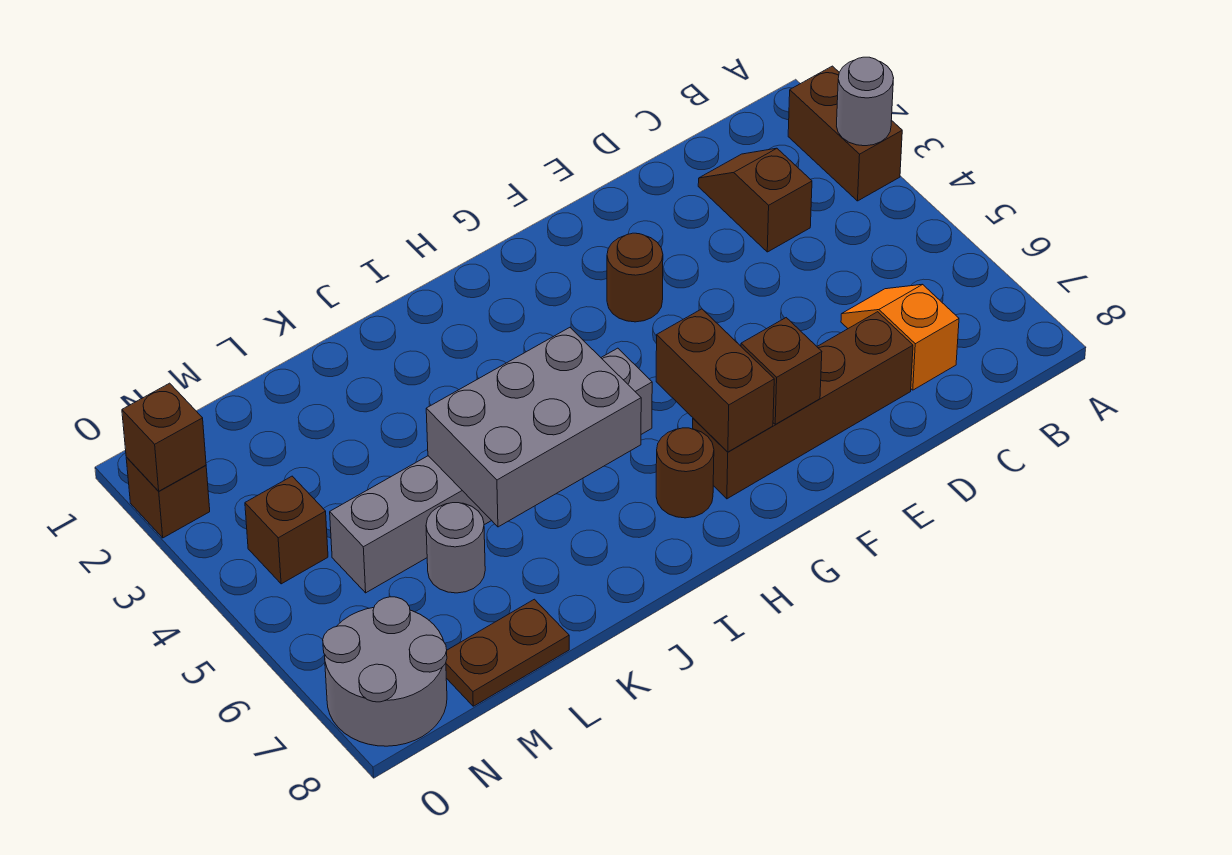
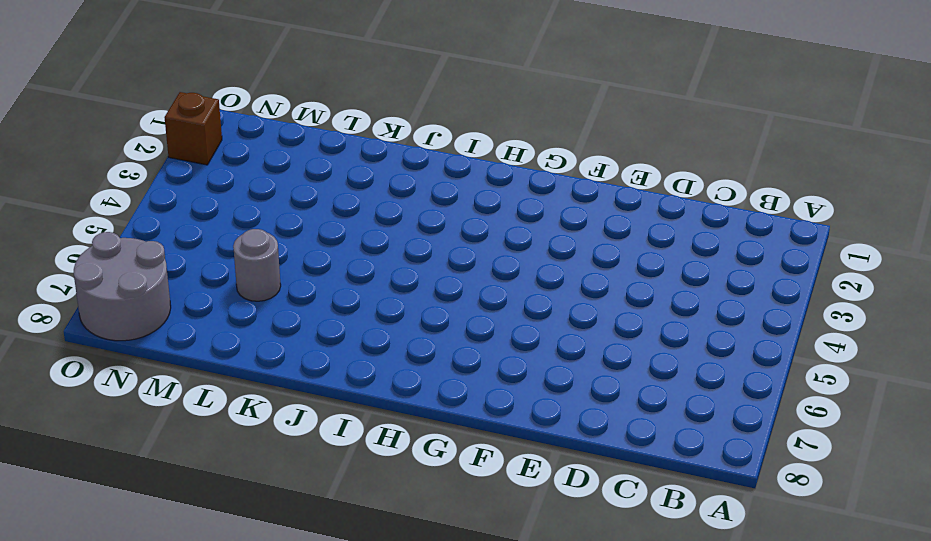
none -> brown 1x2 brick [788,66,902,201]
none -> brown 1x2 slope [698,148,812,252]
none -> orange 1x2 slope [841,285,959,390]

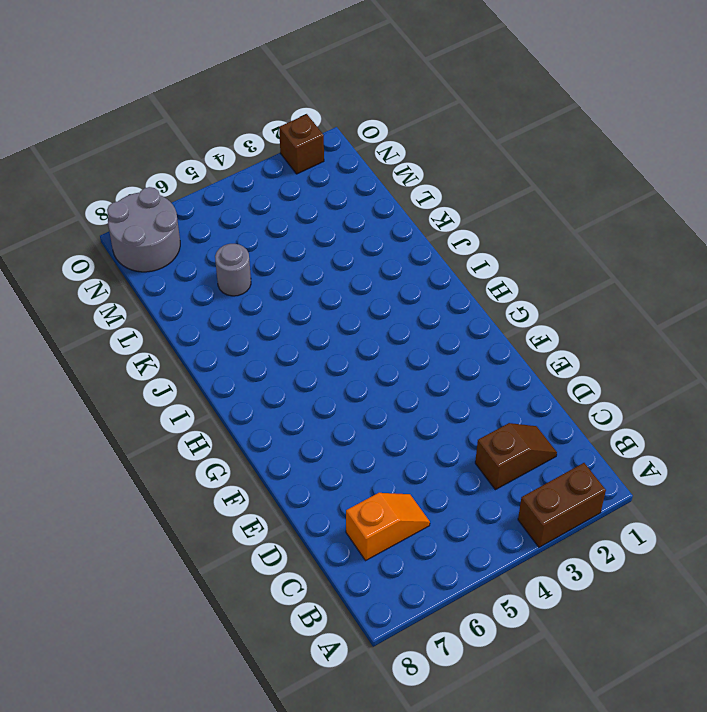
none -> brown 1x4 brick [693,312,913,499]
none -> brown 1x1 round brick [607,233,663,322]
none -> grey 1x6 brick [330,348,652,593]

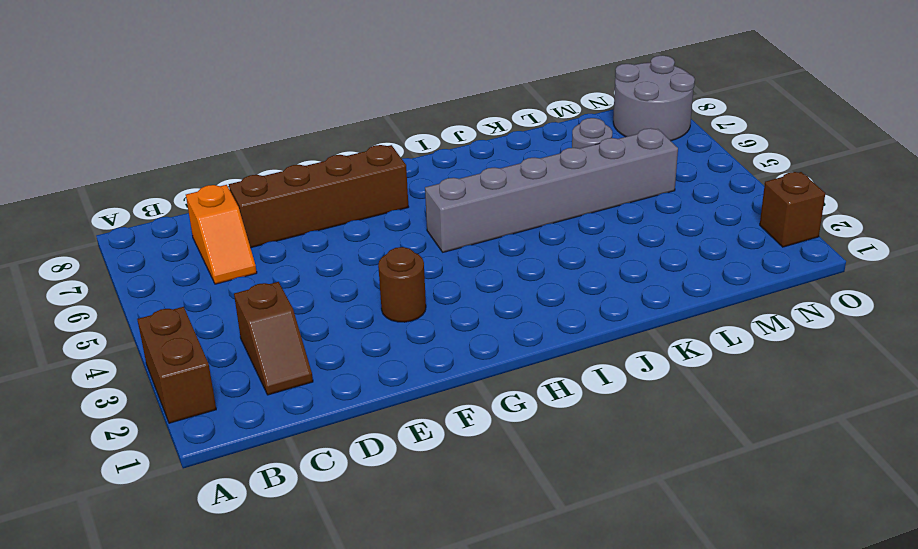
none -> brown 1x1 round brick [656,428,714,518]
none -> brown 1x2 plate [446,599,569,706]
none -> brown 1x1 brick [245,476,328,584]

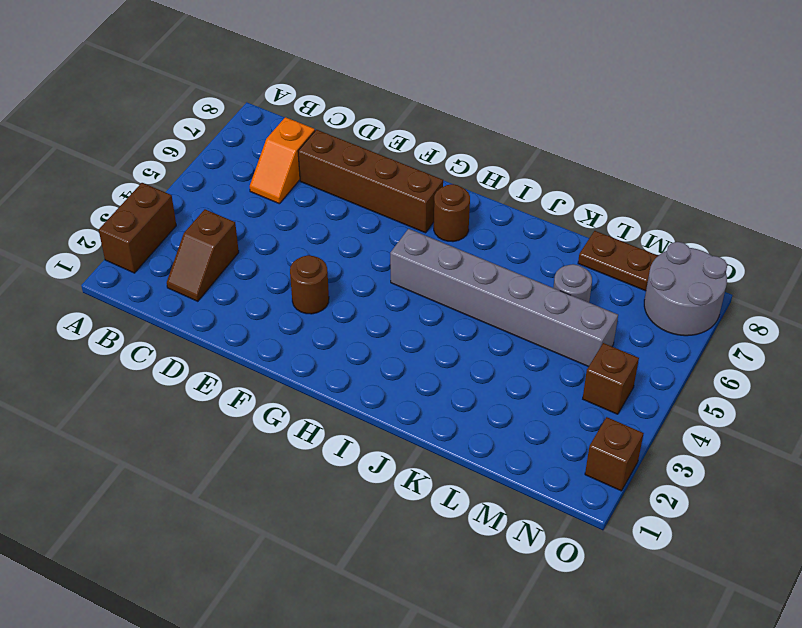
none -> grey 1x1 round brick [837,57,893,146]
none -> brown 1x1 brick [741,318,822,424]
none -> brown 1x2 brick [656,309,774,452]

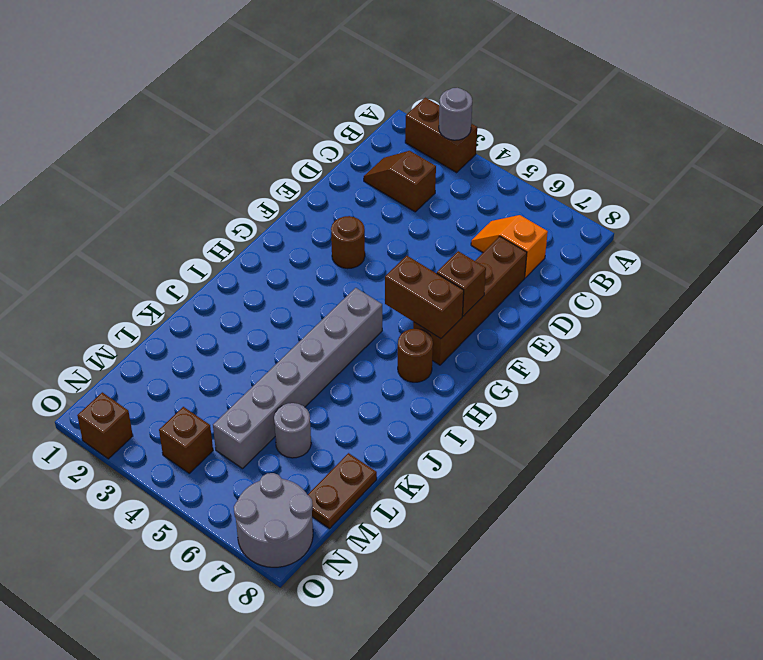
none -> grey 2x3 brick [426,328,641,527]
none -> brown 1x1 brick [122,383,206,491]

